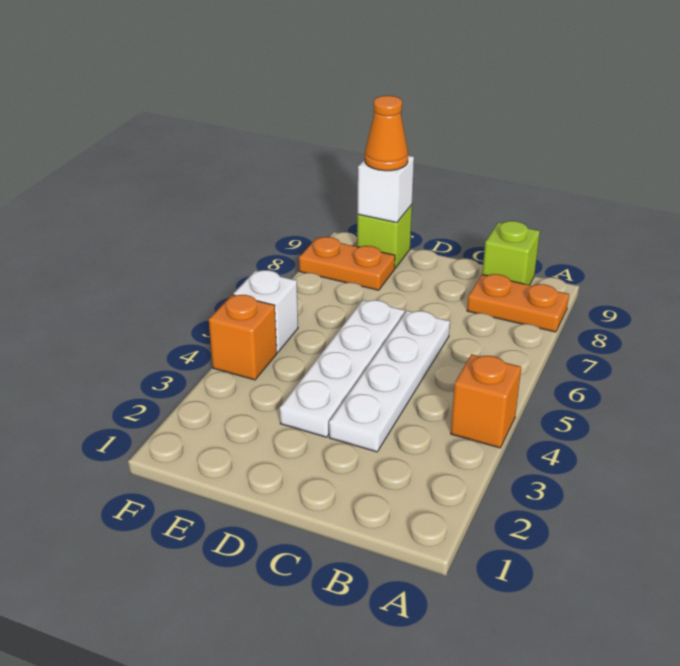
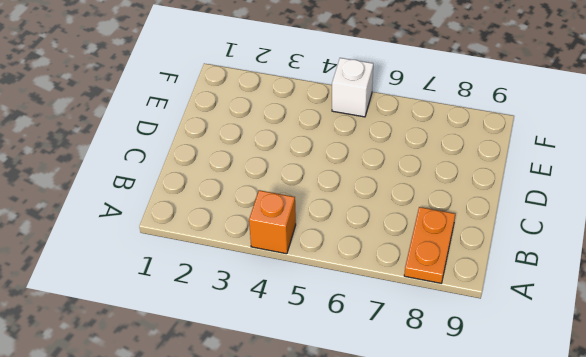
none -> lime 1x1 brick [482,221,540,285]
none -> white 1x4 plate [329,311,450,452]

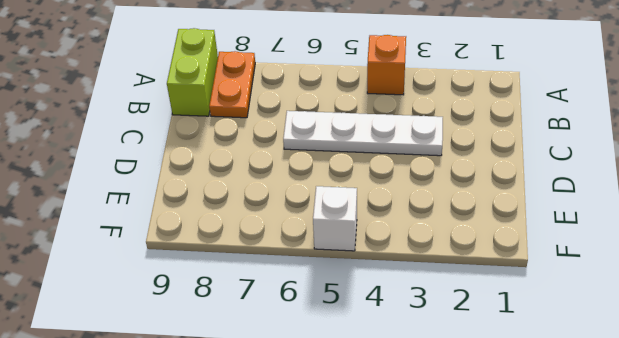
lime 1x2 brick [167,28,218,116] -> lime 1x1 brick [482,221,540,285]
none -> white 1x4 plate [280,300,405,437]
none -> orange 1x2 plate [299,237,395,290]

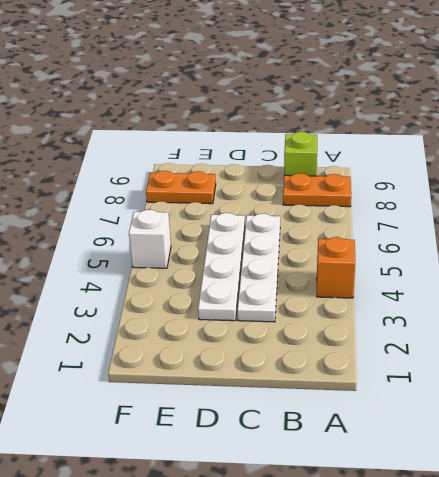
none -> lime 1x1 brick [357,205,412,268]
none -> orange 1x1 brick [209,295,277,380]

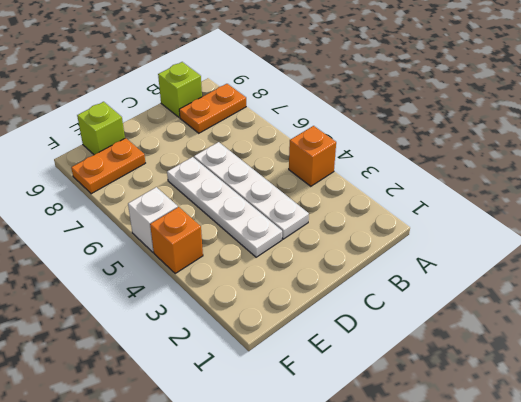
none -> white 1x1 brick [357,156,414,223]
none -> orange 1x1 cone [365,96,408,171]

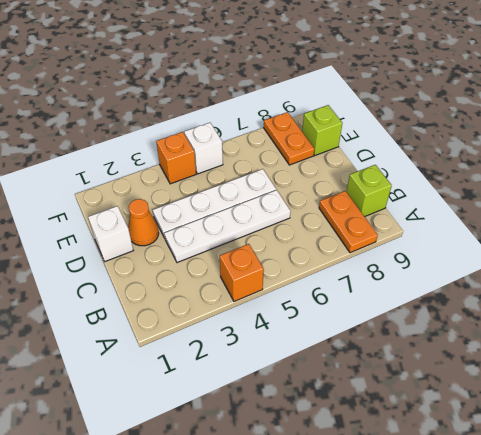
white 1x1 brick [88,206,133,261] -> white 1x1 brick moved to [357,156,414,223]
orange 1x1 cone [128,199,159,246] -> orange 1x1 cone moved to [365,96,408,171]

